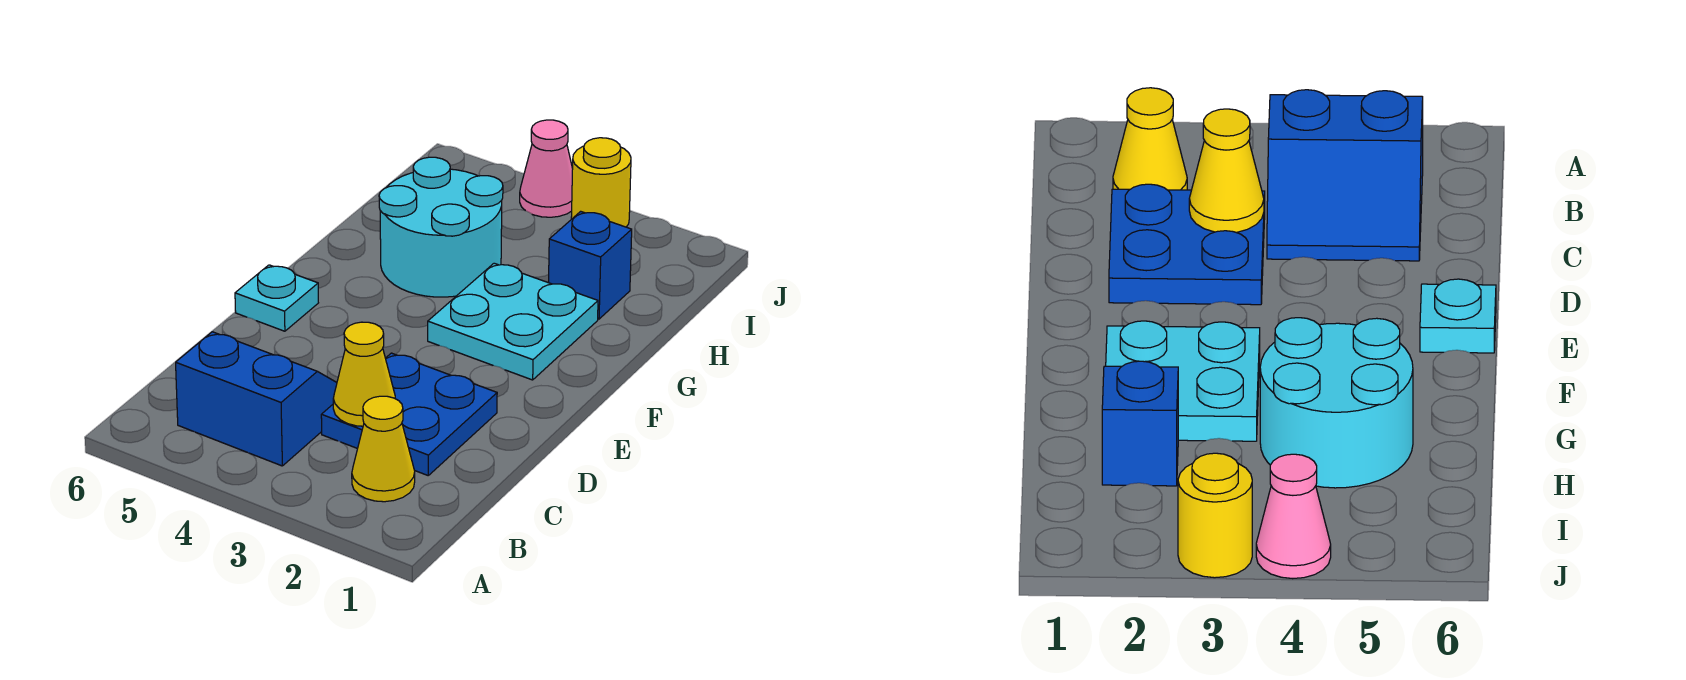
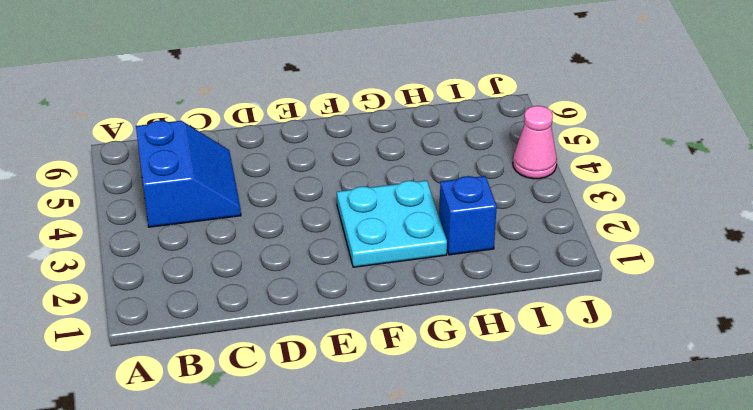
none -> yellow 1x1 cone [352,396,415,502]
none -> blue 2x2 plate [321,353,497,475]

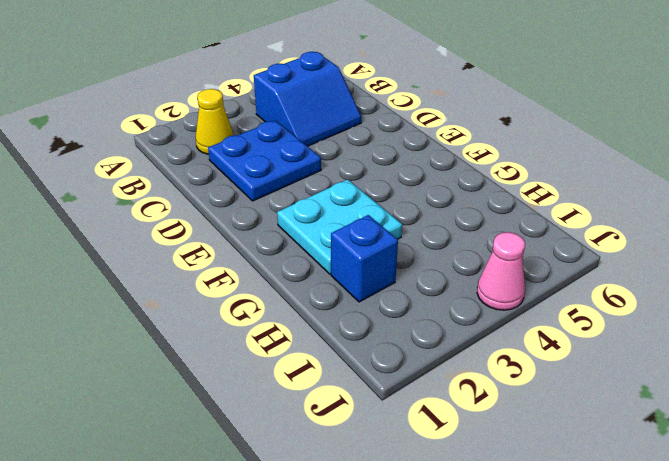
none -> cyan 1x1 plate [235,265,318,331]
none -> cyan 2x2 round brick [379,157,503,297]

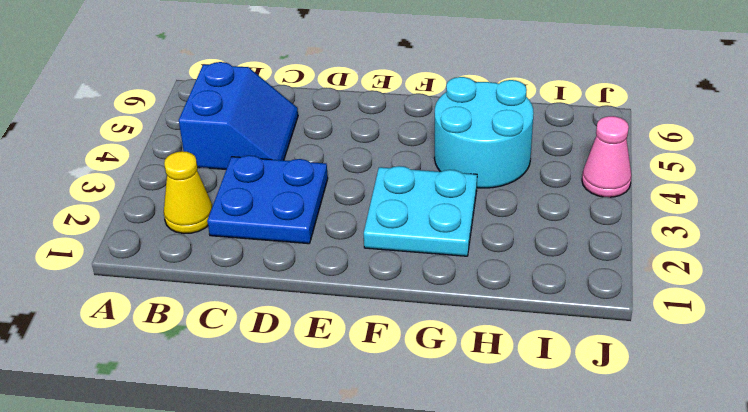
none -> cyan 1x1 plate [235,265,318,331]
none -> blue 1x1 brick [549,211,632,319]

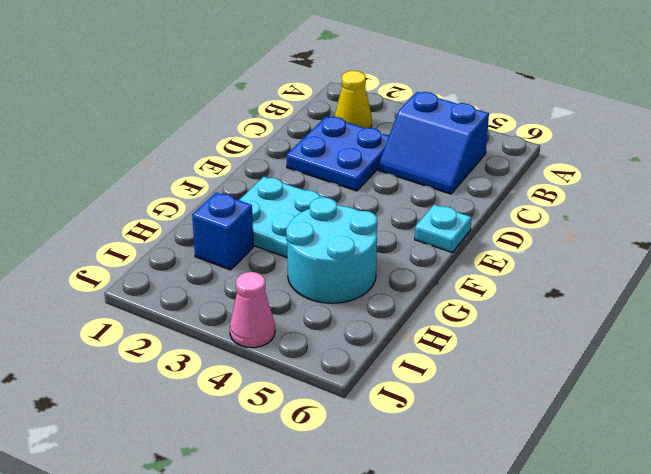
none -> yellow 1x1 round brick [571,138,631,227]
none -> yellow 1x1 cone [333,322,395,426]

